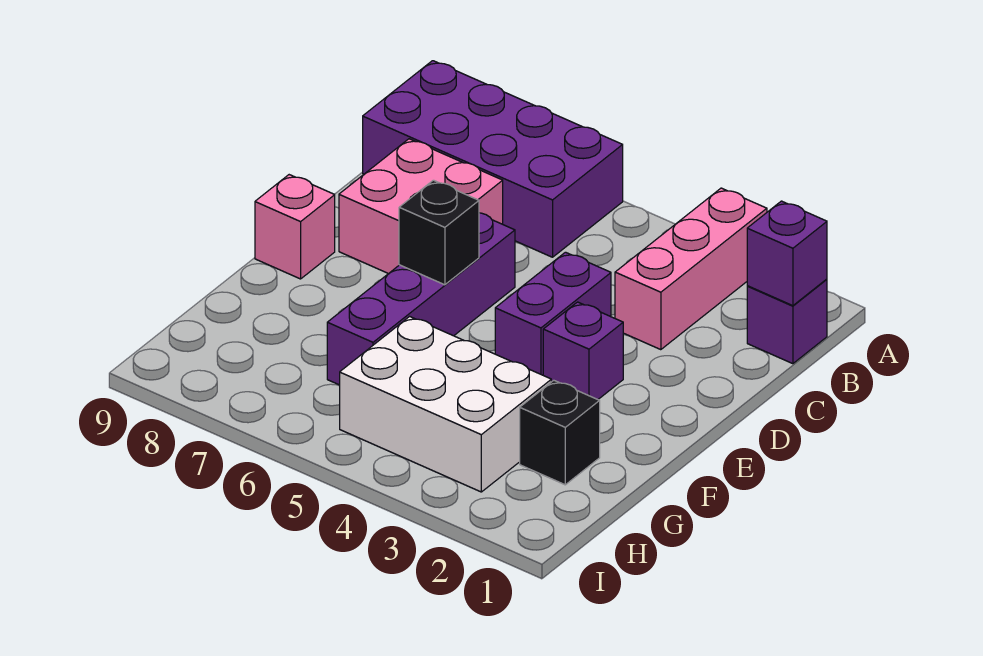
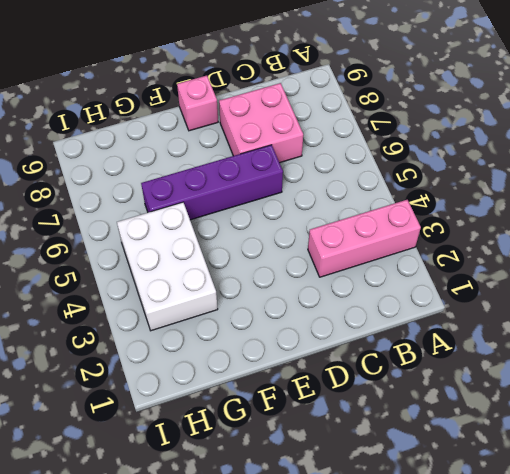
none -> purple 2x4 brick [363,61,623,257]
none -> purple 1x1 brick [747,279,827,364]
none -> purple 1x2 brick [495,252,611,375]

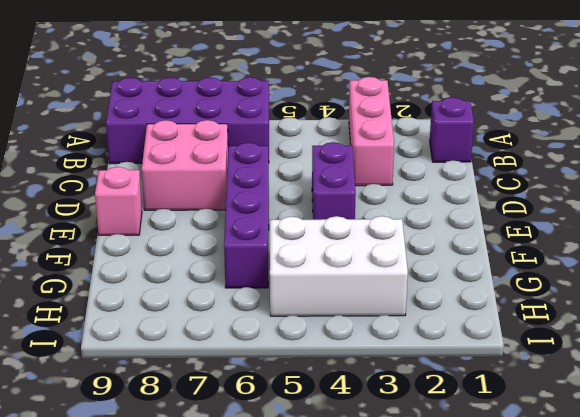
none -> purple 1x1 brick [543,302,623,400]
none -> black 1x1 brick [520,380,600,485]
none -> purple 1x1 brick [747,201,827,306]

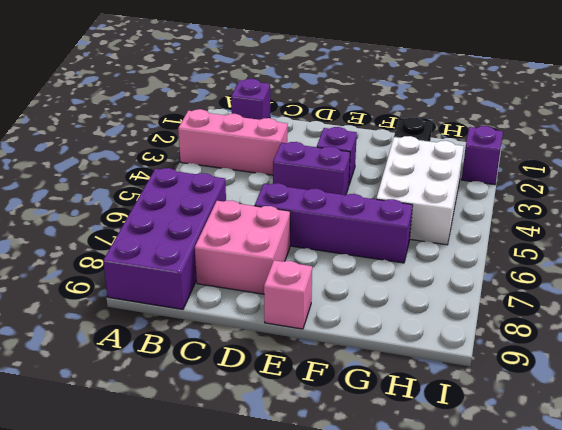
purple 1x1 brick [462,126,503,185] -> purple 1x1 brick moved to [747,201,827,306]
none -> black 1x1 brick [399,180,479,285]

